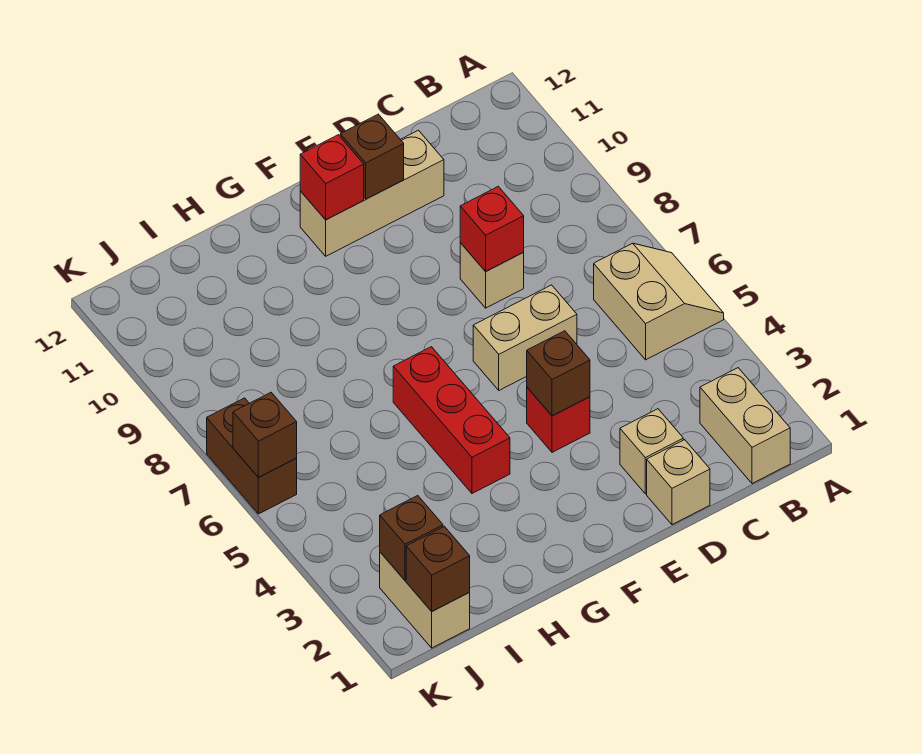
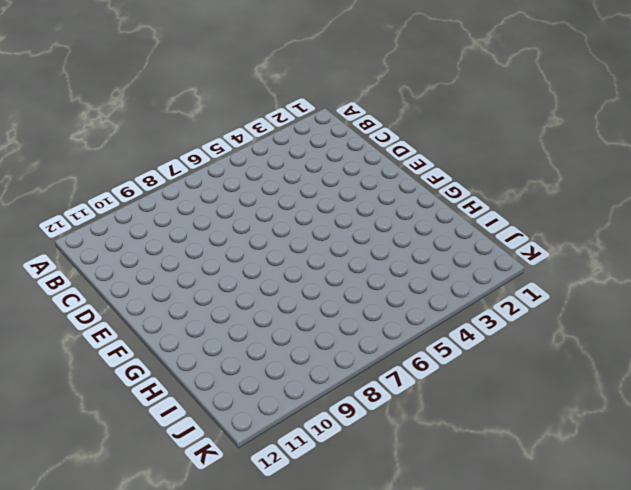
none -> tan 2x2 slope [594,243,724,360]
none -> tan 1x2 brick [700,368,790,484]
none -> tan 1x1 brick [647,440,710,525]

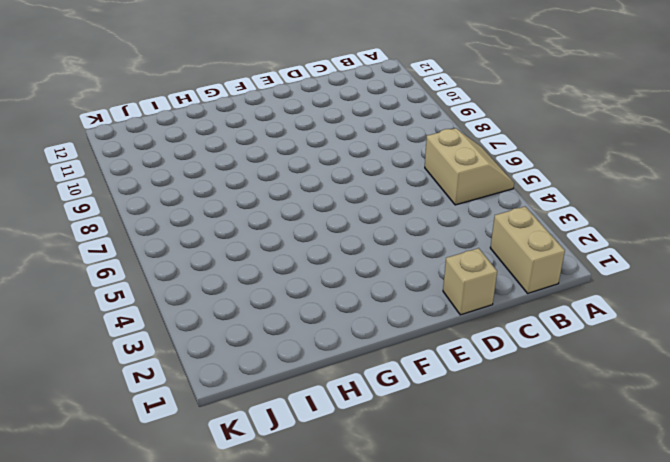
none -> tan 1x1 brick [620,409,683,494]
none -> tan 1x2 brick [473,285,577,390]
none -> tan 1x1 brick [460,243,524,308]

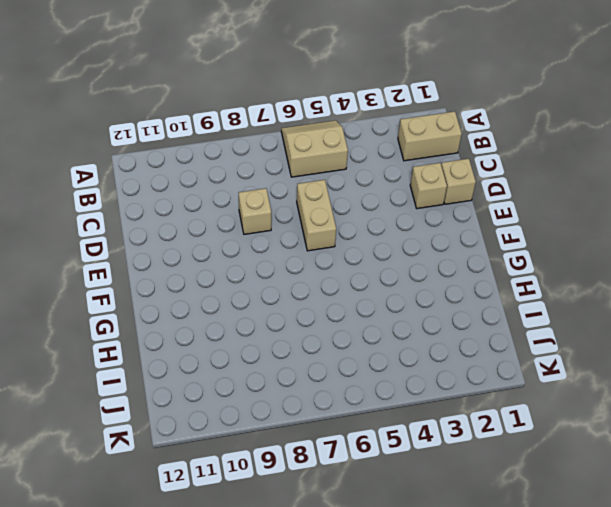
none -> tan 1x3 brick [300,130,444,256]
none -> red 1x1 brick [527,388,590,452]
none -> red 1x3 brick [393,347,510,493]

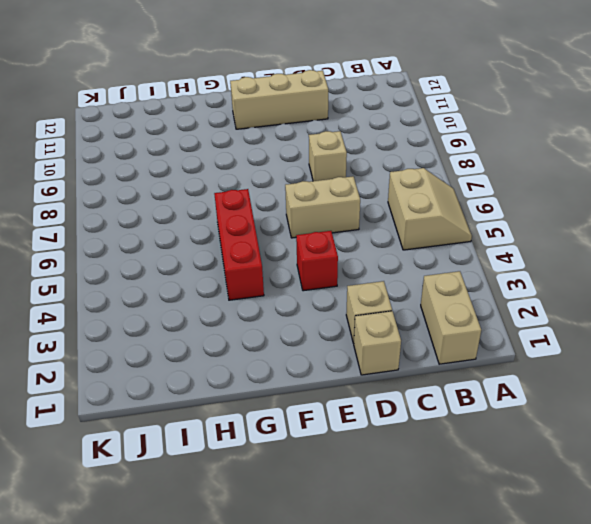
none -> tan 1x2 brick [380,552,470,648]
none -> brown 1x2 brick [207,398,297,514]
none -> red 1x1 brick [460,187,524,271]

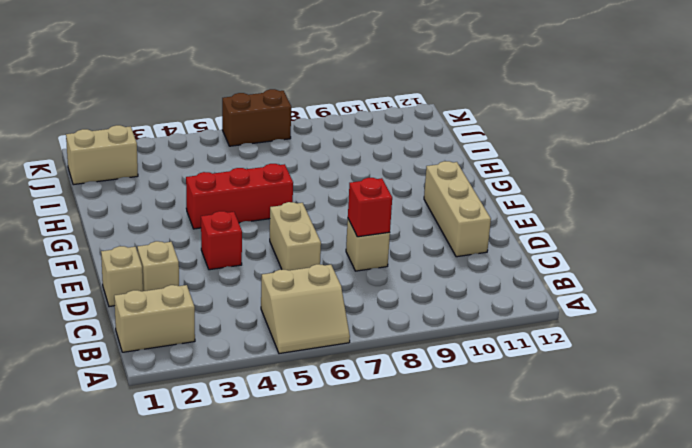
none -> brown 1x1 brick [527,331,590,416]
none -> brown 1x1 brick [340,114,404,199]
none -> red 1x1 brick [300,135,364,220]

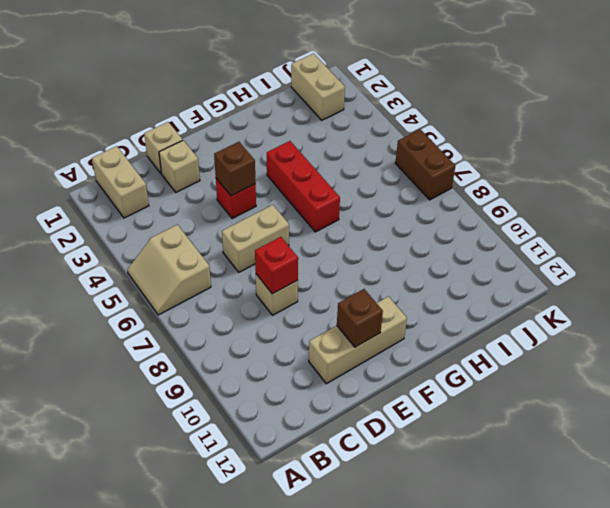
none -> red 1x1 brick [300,135,364,220]
none -> brown 1x1 brick [406,526,470,611]
none -> brown 1x1 brick [380,496,443,580]

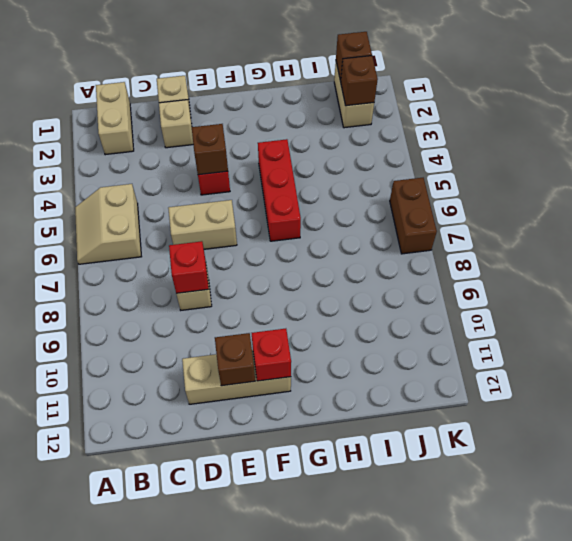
none -> brown 1x1 brick [233,393,297,477]

